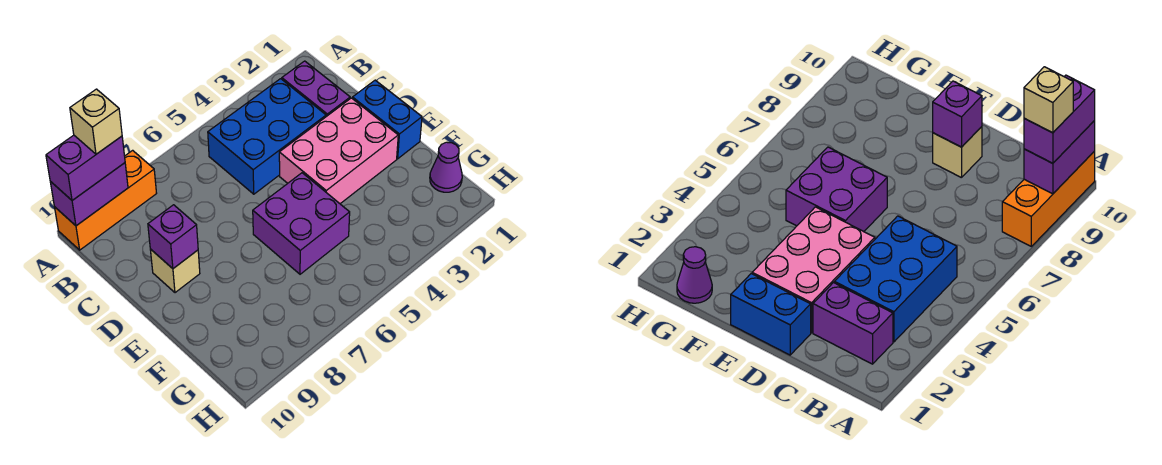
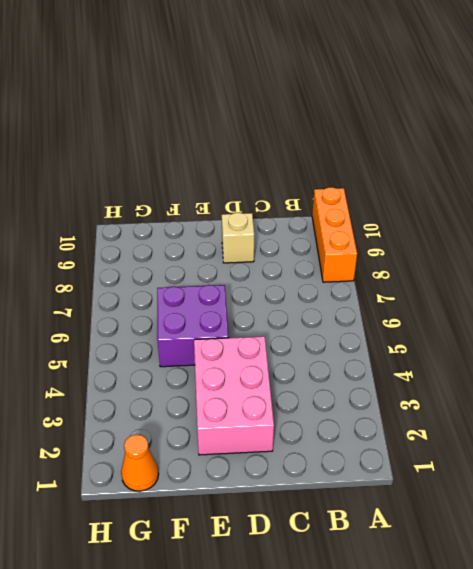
orange 1x1 cone [121,434,159,491] -> purple 1x1 cone [430,142,462,192]
none -> purple 1x2 brick [282,61,350,116]
none -> blue 2x3 brick [208,79,326,194]
none -> blue 1x2 brick [352,80,422,159]

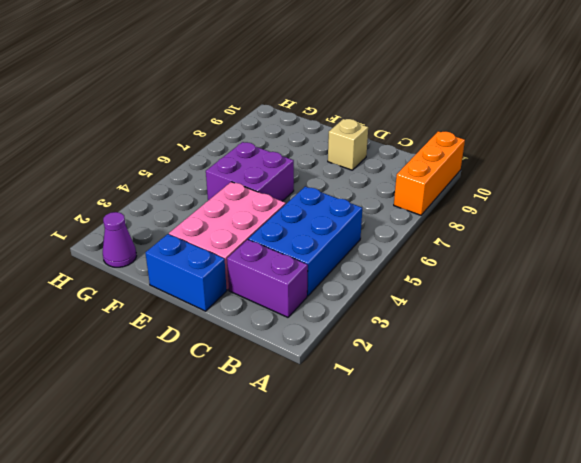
none -> purple 1x2 brick [50,163,128,226]
none -> purple 1x1 brick [148,205,198,269]
none -> purple 1x2 brick [46,135,125,200]

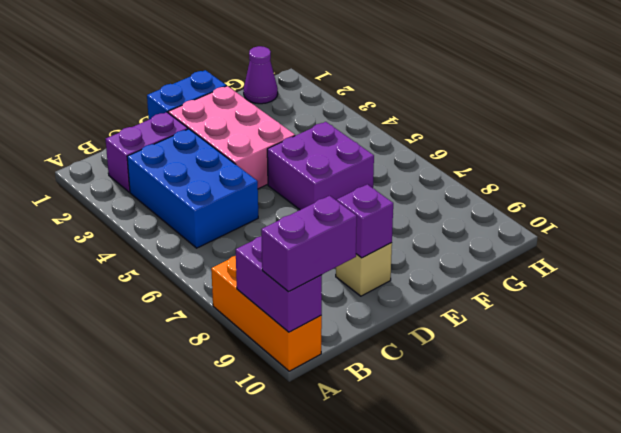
purple 1x2 brick [261,196,357,292] -> purple 1x2 brick turned to [46,135,125,200]
none -> tan 1x1 brick [70,89,122,154]

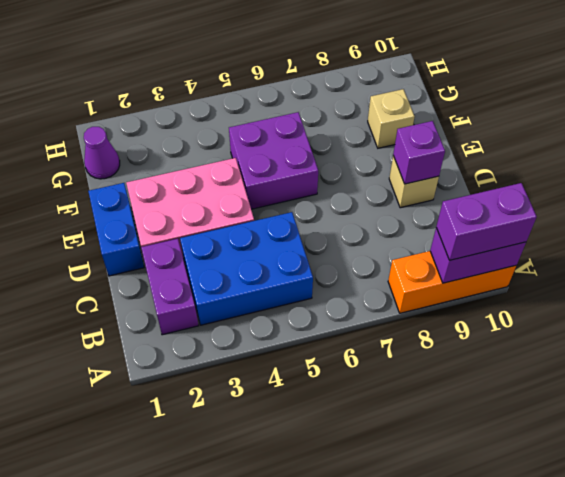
tan 1x1 brick [368,89,415,148] -> tan 1x1 brick moved to [70,89,122,154]

